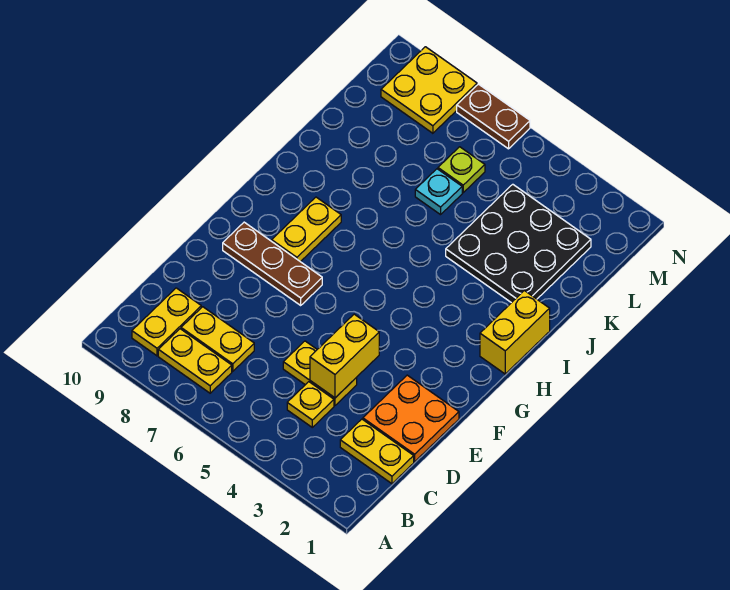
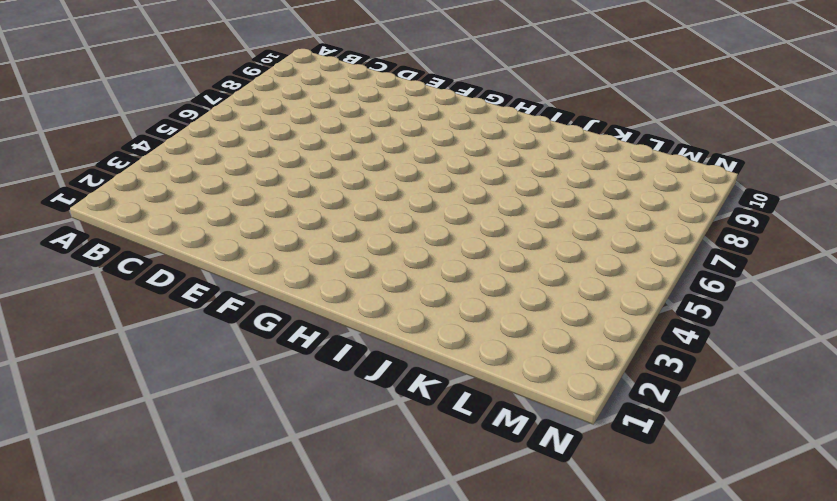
none -> yellow 1x2 plate [158,329,232,393]
none -> yellow 1x2 plate [132,288,201,356]
none -> yellow 1x2 plate [340,419,414,484]

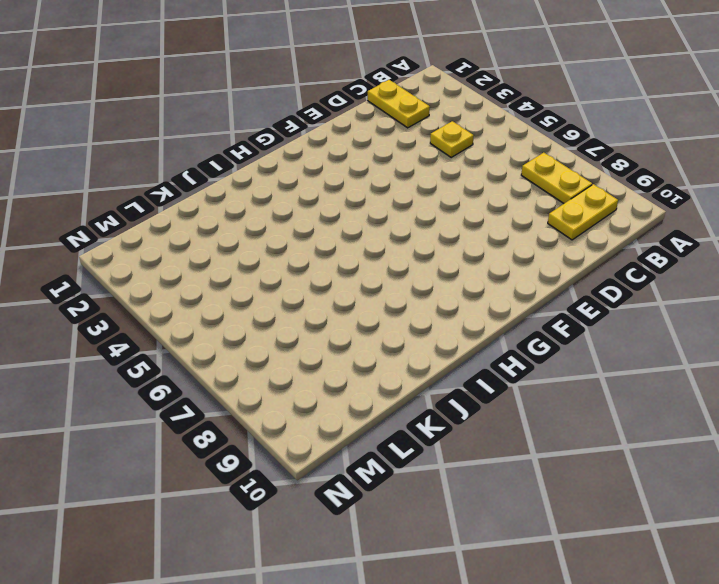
none -> yellow 1x2 plate [181,307,254,371]
none -> orange 2x2 plate [363,375,459,462]
none -> yellow 1x2 plate [283,341,357,405]

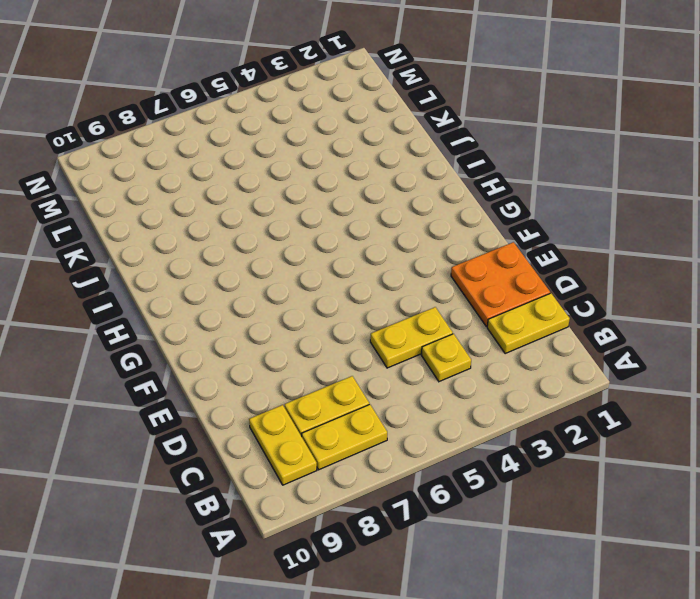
none -> brown 1x3 plate [223,222,322,305]
none -> yellow 1x2 plate [272,197,341,262]
none -> yellow 1x2 brick [480,291,550,374]

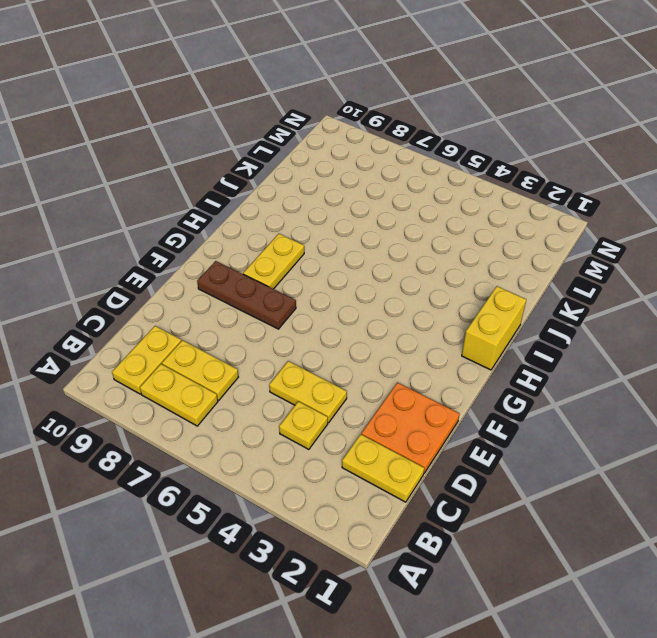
none -> black 3x3 plate [446,184,591,303]
none -> cyan 1x1 plate [415,169,462,215]
none -> lime 1x1 plate [438,147,485,193]

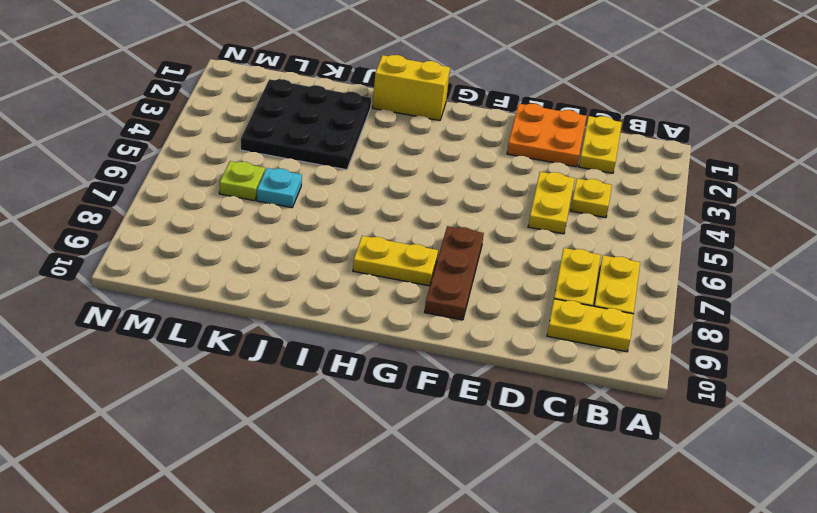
none -> yellow 2x2 plate [381,47,477,133]
none -> brown 1x2 plate [457,84,530,149]
none -> yellow 1x2 brick [310,314,379,398]

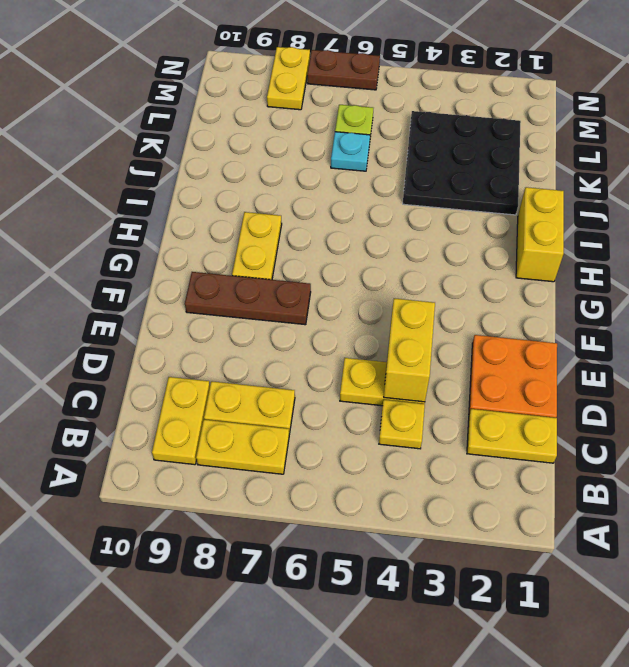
yellow 1x2 plate [267,47,310,110] -> yellow 2x2 plate [381,47,477,133]

